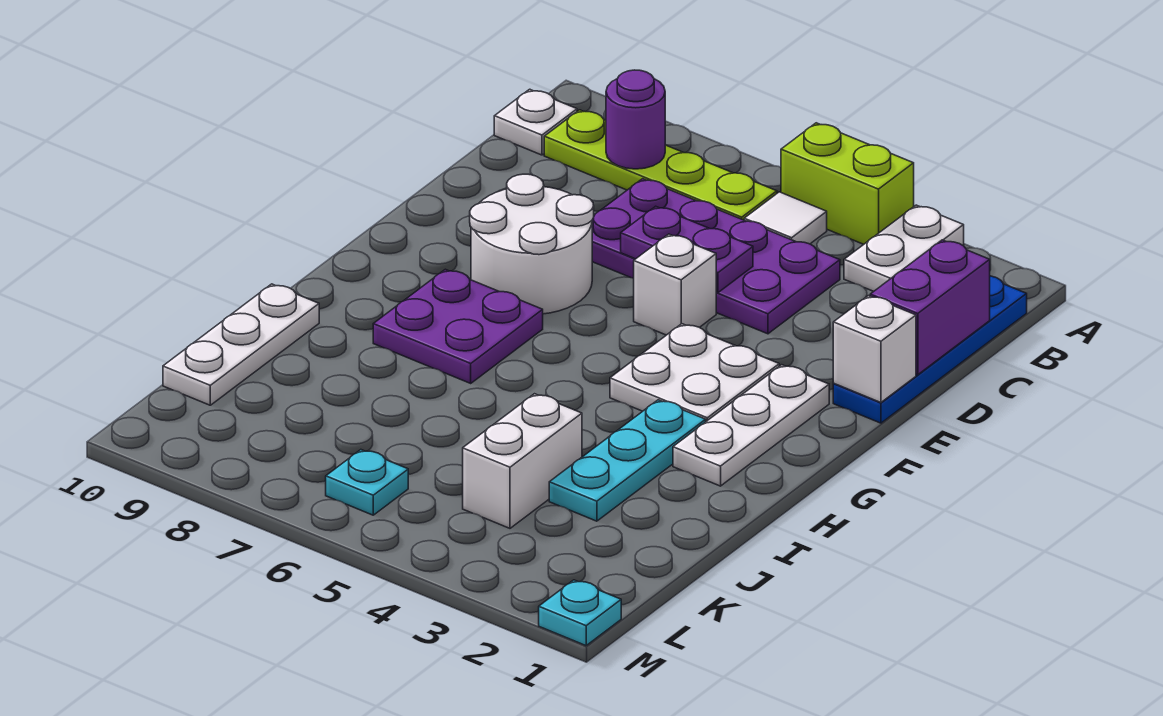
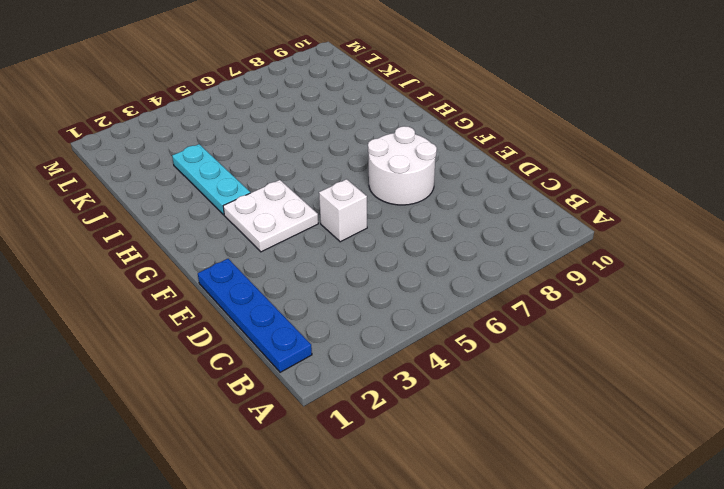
none -> white 1x2 plate [844,205,964,291]
none -> lime 1x2 brick [781,123,914,244]
none -> white 1x1 tile [744,192,827,244]

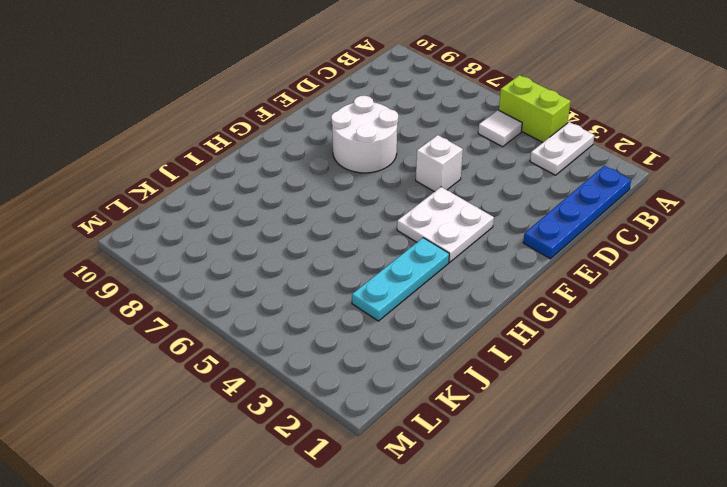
none -> lime 1x4 plate [544,110,777,220]
none -> white 1x1 plate [494,89,577,155]
none -> purple 2x4 plate [592,179,840,334]

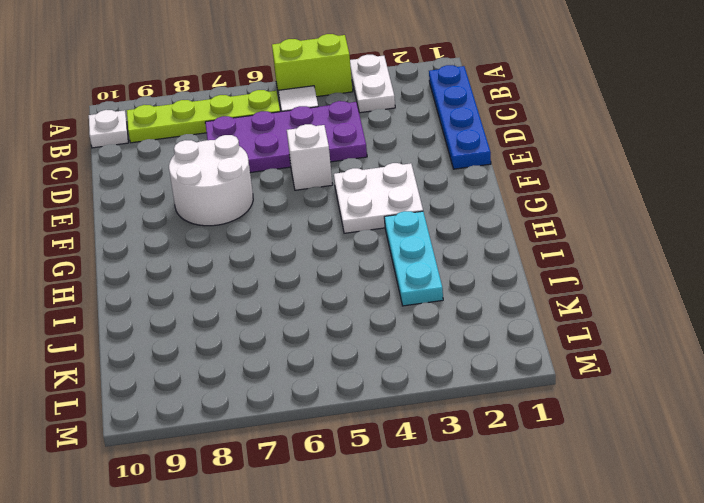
none -> white 1x3 plate [673,365,829,486]
none -> purple 2x2 plate [373,269,543,383]
none -> white 1x3 plate [163,284,319,405]

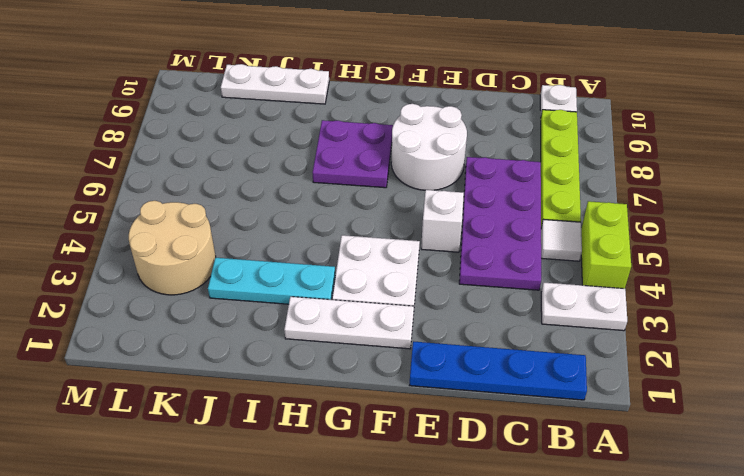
tan 2x2 round brick [129,201,216,295] -> white 1x2 brick [463,394,582,528]
none -> cyan 1x1 plate [326,450,408,515]
none -> cyan 1x1 plate [539,580,621,646]
none -> purple 1x1 round brick [606,70,665,169]

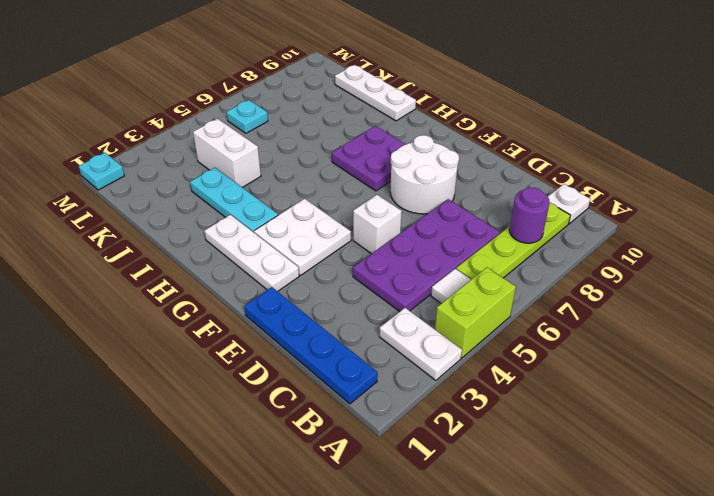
none -> purple 1x2 brick [870,240,990,375]
none -> purple 1x2 plate [621,206,753,293]
none -> white 1x1 brick [833,296,916,403]

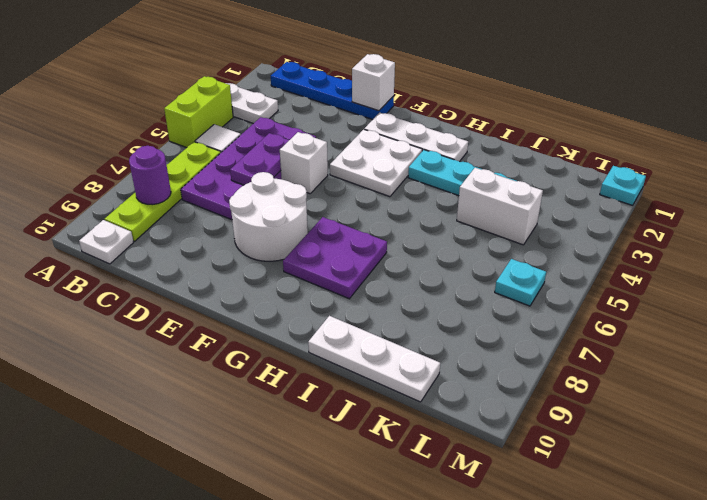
none -> purple 1x2 brick [870,240,990,375]

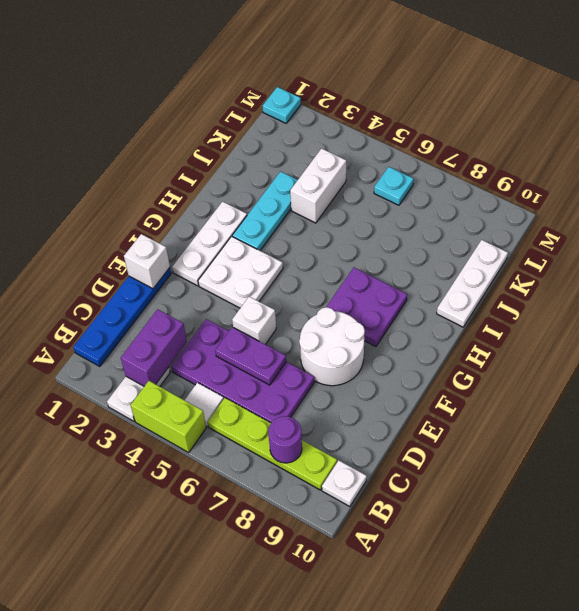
purple 1x2 brick [121,309,187,386] -> purple 1x2 brick moved to [870,240,990,375]

